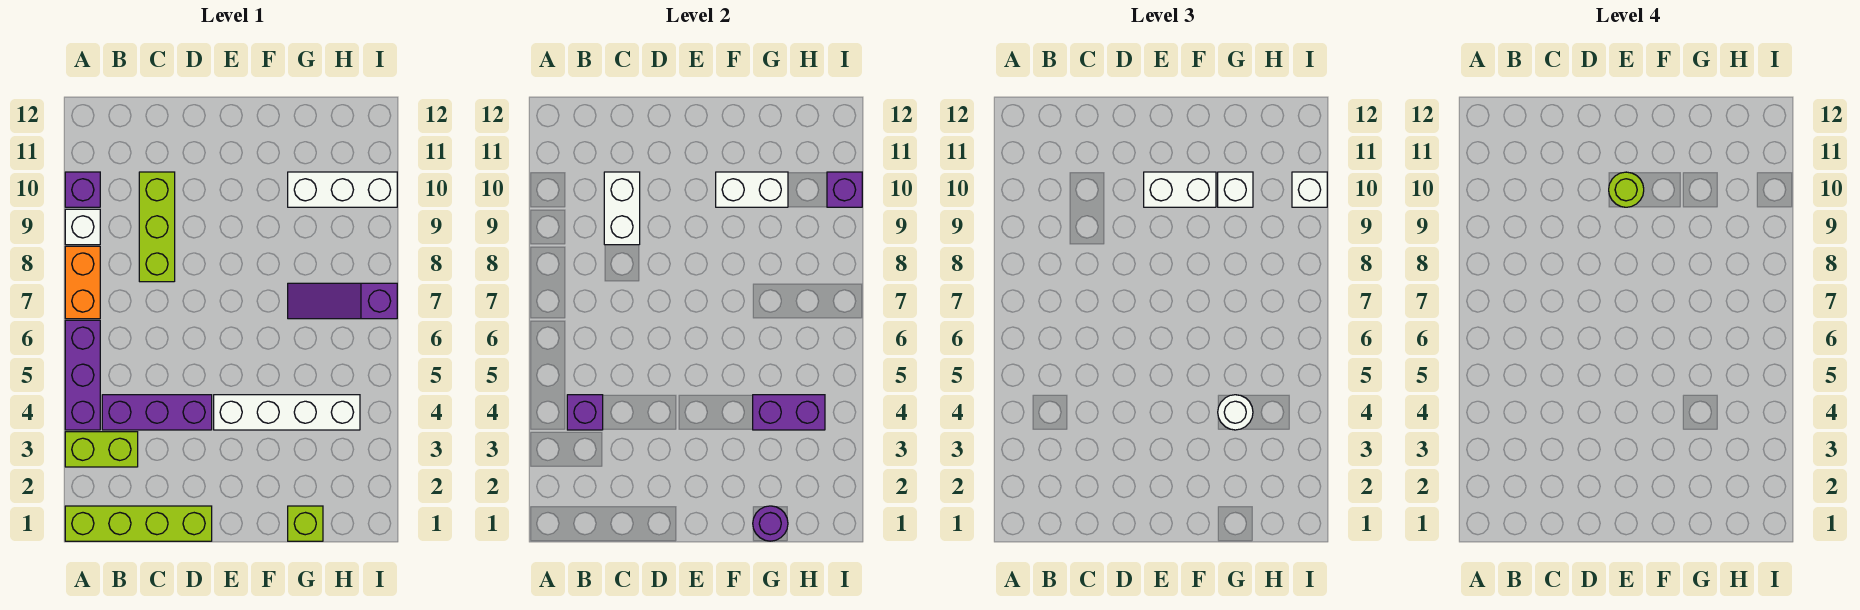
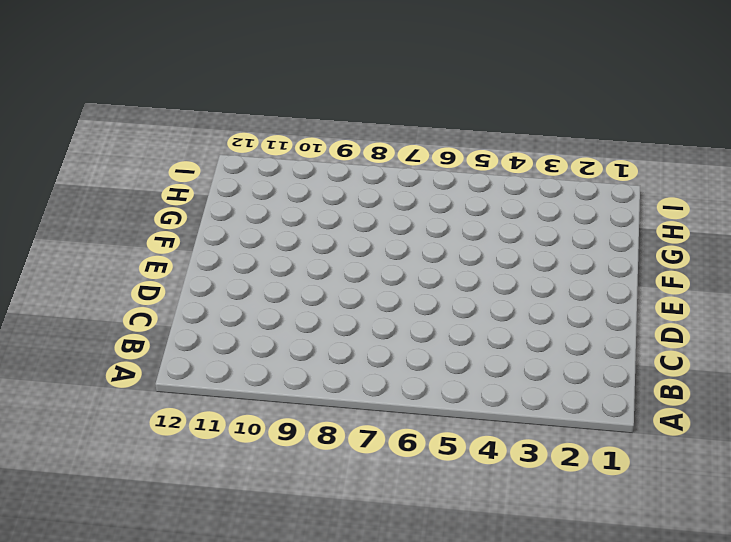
none -> lime 1x4 brick [65,506,212,541]
none -> lime 1x2 brick [65,432,138,467]
none -> purple 1x3 brick [65,320,100,430]

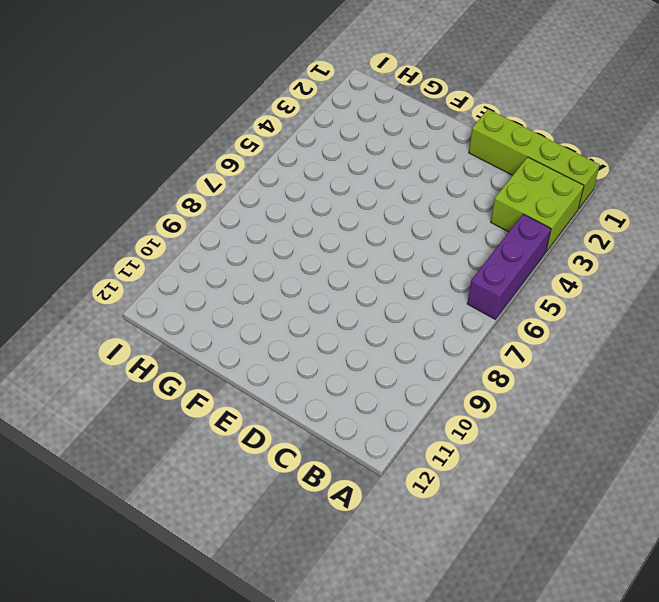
lime 2x2 brick [491,157,584,252] -> lime 1x2 brick [65,432,138,467]
none -> orange 1x2 brick [65,246,100,319]
none -> white 1x1 brick [65,209,100,245]
none -> purple 1x1 brick [65,172,100,207]

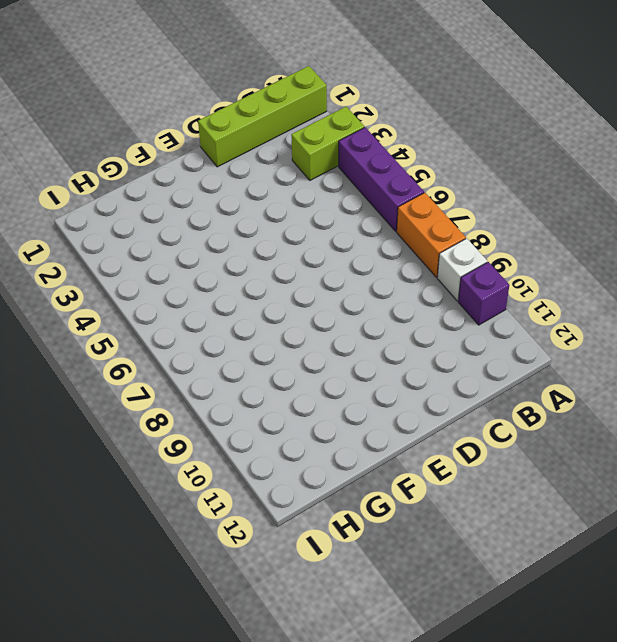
none -> purple 1x3 brick [102,395,212,430]
none -> lime 1x3 brick [139,172,175,282]
none -> white 1x4 brick [214,395,360,430]

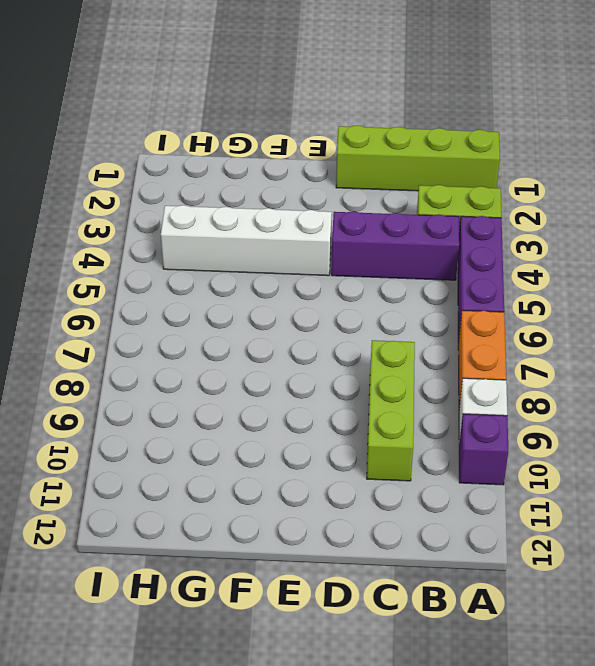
none -> lime 1x1 brick [288,506,323,541]
none -> purple 1x3 slope [288,283,397,319]
none -> white 1x3 brick [288,172,397,207]

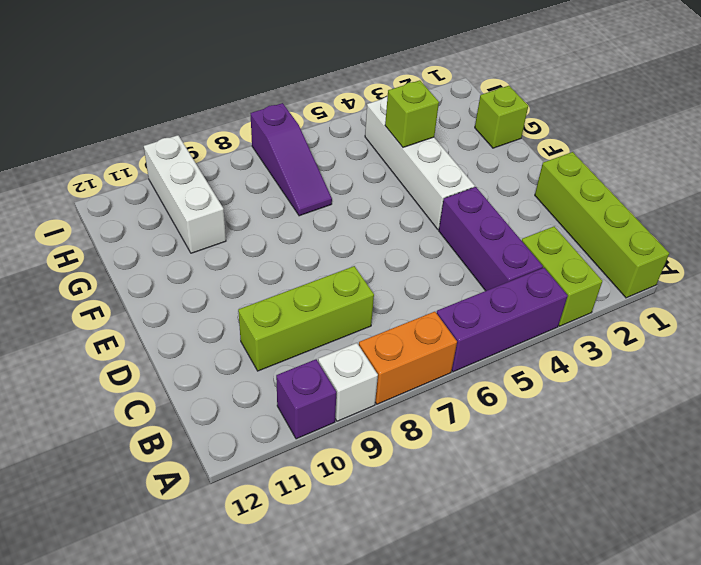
lime 1x1 brick [385,80,439,147] -> purple 1x2 brick [753,395,825,430]
none -> purple 1x1 brick [567,395,603,430]
none -> white 1x2 brick [604,172,640,245]
none -> white 1x2 brick [716,172,788,207]

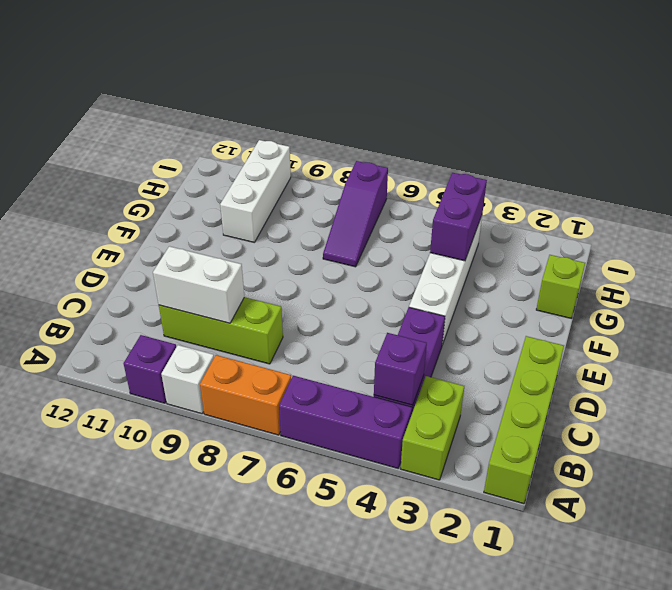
none -> white 1x2 brick [716,172,788,207]
none -> purple 1x1 round brick [753,506,788,541]
none -> purple 1x1 brick [827,172,862,207]

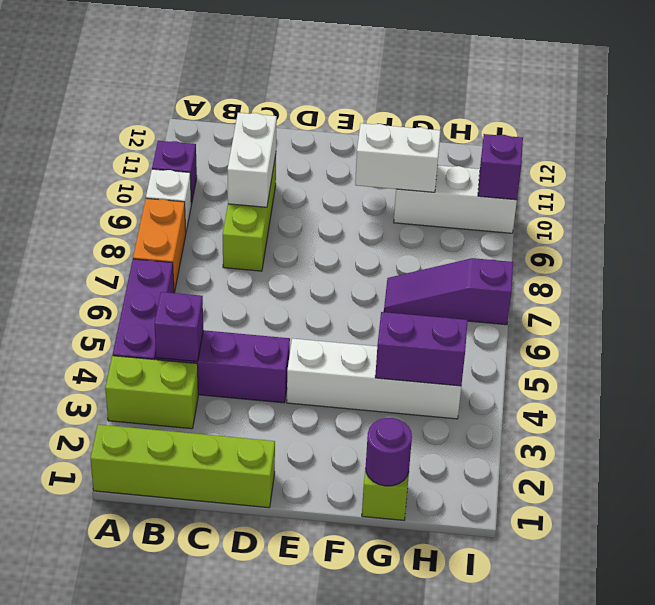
none -> white 1x2 brick [1144,172,1216,207]
none -> white 1x1 round brick [1218,395,1253,430]
none -> white 1x1 brick [1218,172,1253,207]

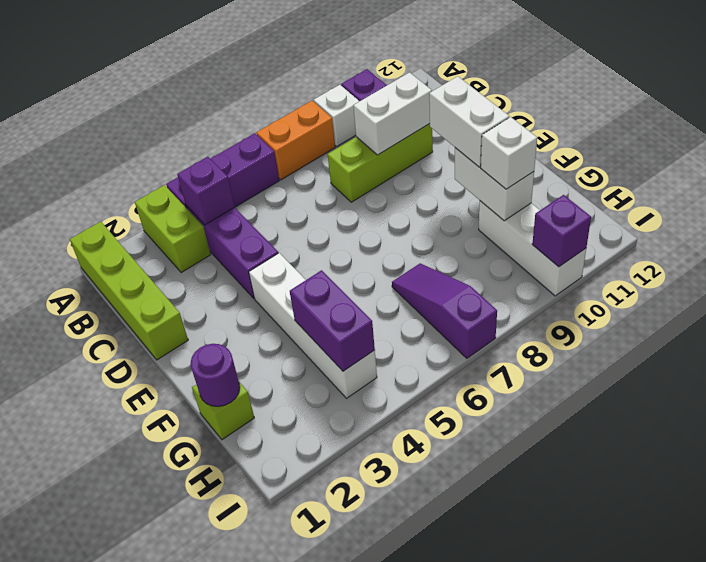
none -> white 1x1 round brick [1218,395,1253,430]
none -> white 1x1 brick [1292,172,1327,207]
none -> lime 1x1 round brick [1609,172,1644,207]

